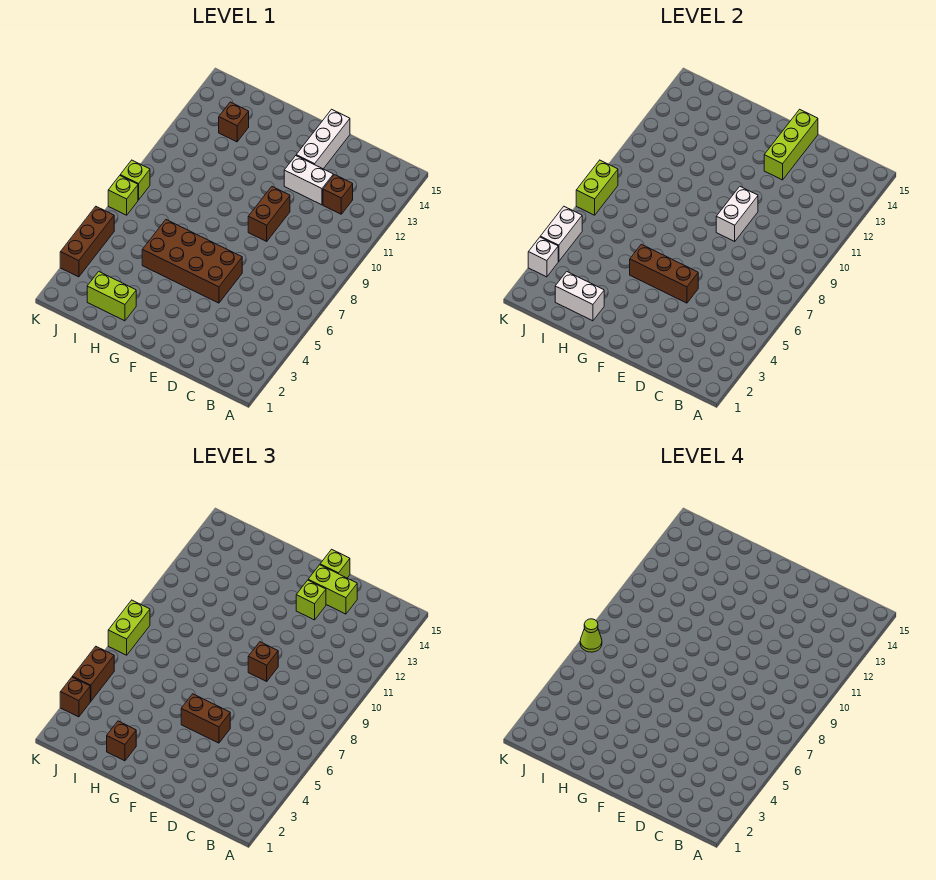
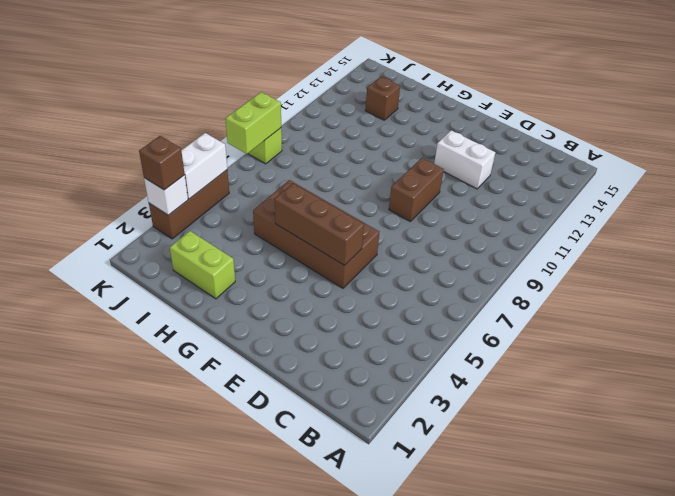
none -> brown 1x1 brick [323,175,353,214]
none -> white 1x3 brick [296,109,350,169]
none -> lime 1x1 brick [108,176,138,215]

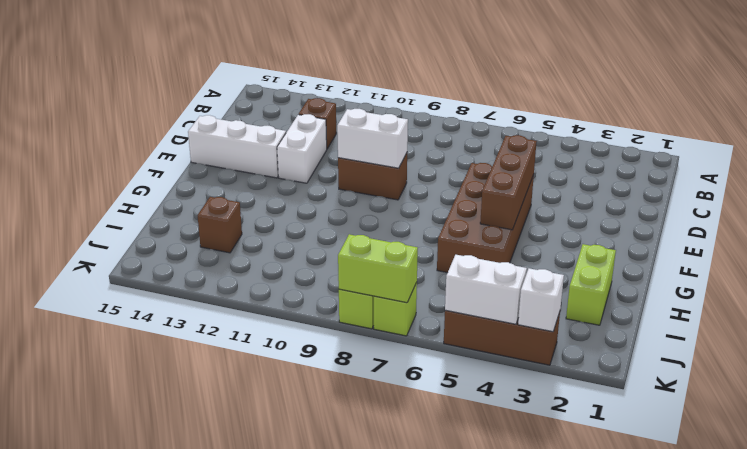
none -> lime 1x3 brick [764,109,818,180]
none -> white 1x2 brick [555,272,604,321]
none -> lime 1x2 brick [308,565,357,614]

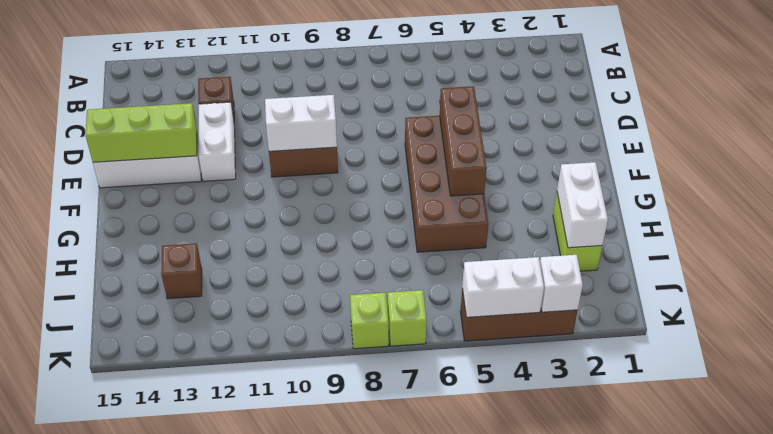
none -> lime 1x2 brick [576,160,618,215]
none -> lime 1x2 brick [308,565,357,614]
none -> brown 1x2 brick [181,694,230,743]

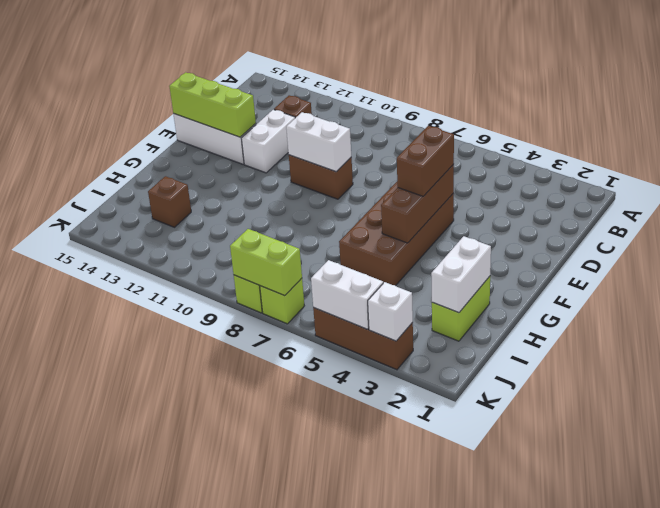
none -> lime 1x2 brick [308,565,357,614]
none -> brown 1x1 brick [248,642,278,681]
none -> lime 1x1 brick [296,580,326,620]

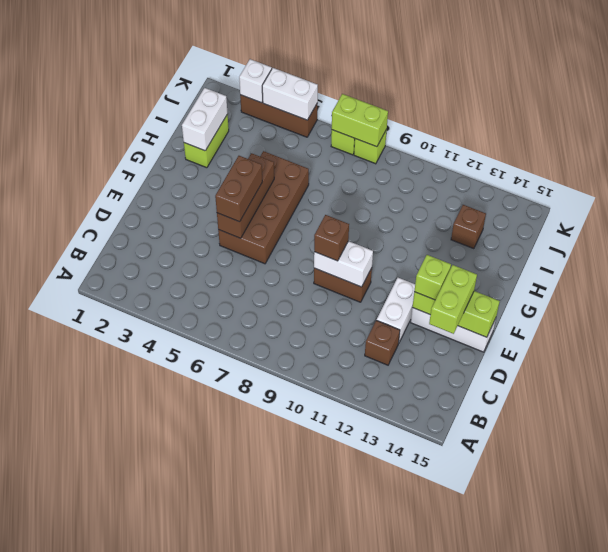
none -> lime 1x1 brick [320,549,350,578]
none -> brown 1x1 brick [107,721,136,761]
none -> brown 1x1 brick [60,677,90,717]

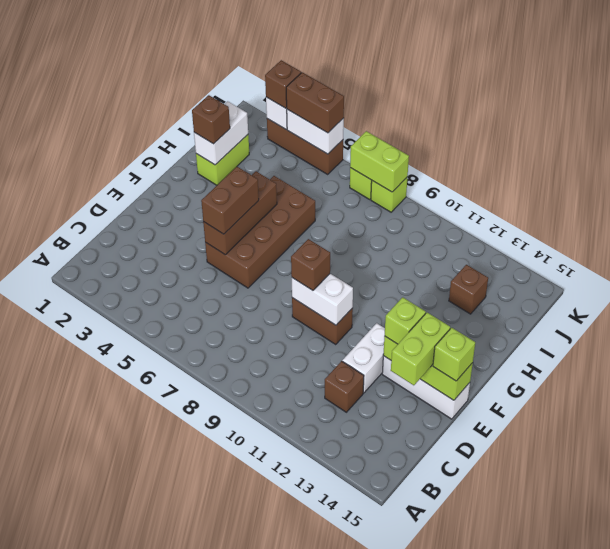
none -> lime 1x2 brick [108,600,150,655]
none -> lime 1x1 cone [580,619,602,652]

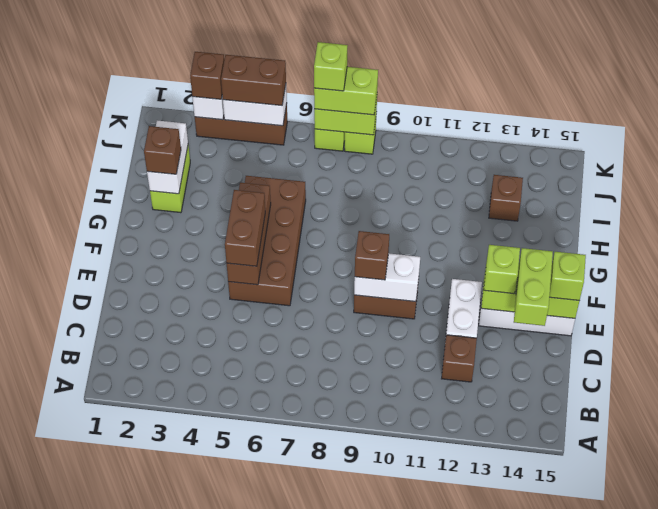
lime 1x1 brick [314,42,347,91] -> lime 1x1 cone [580,619,602,652]

